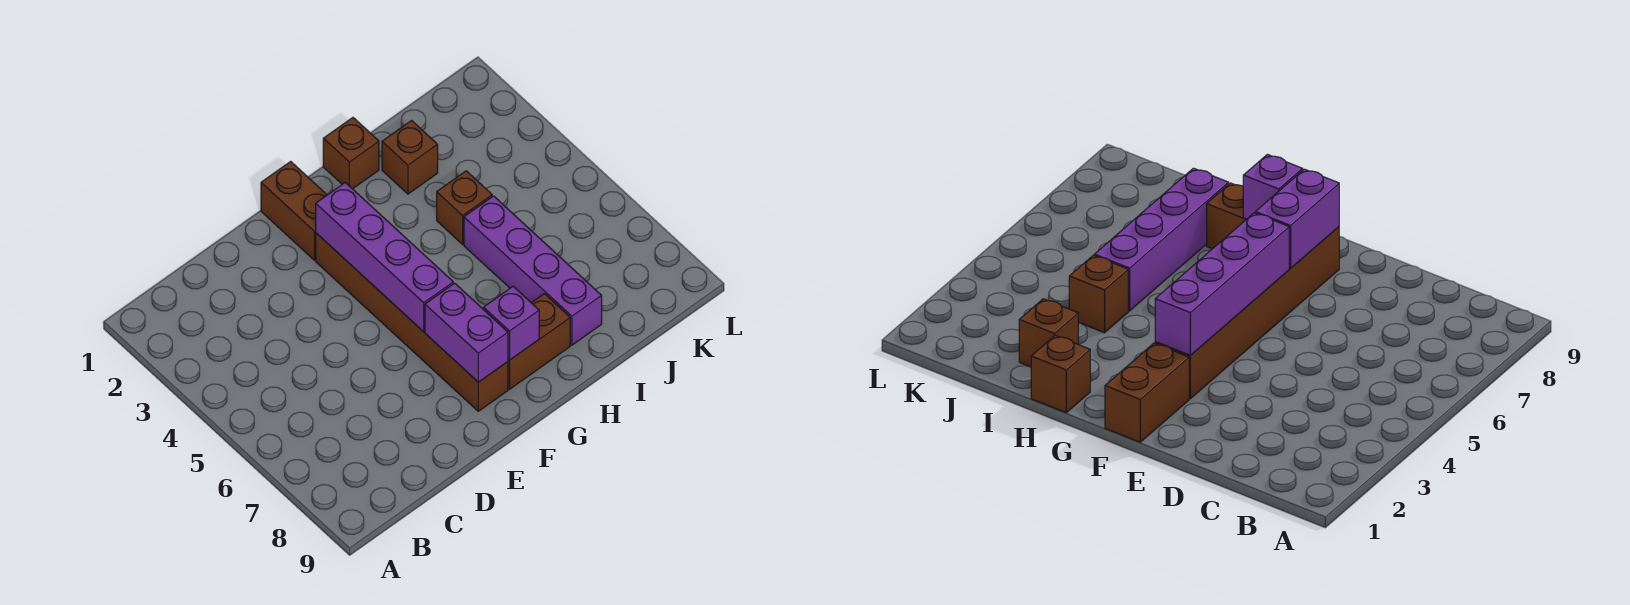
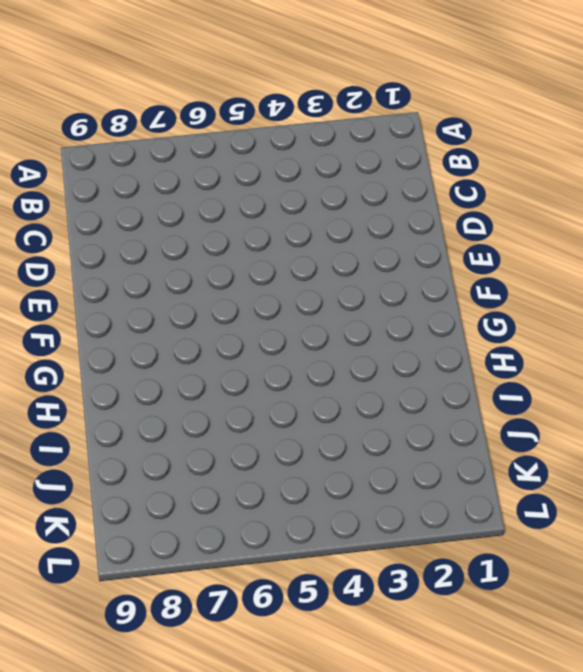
none -> brown 1x2 brick [261,161,327,260]
none -> brown 1x6 brick [316,233,508,411]

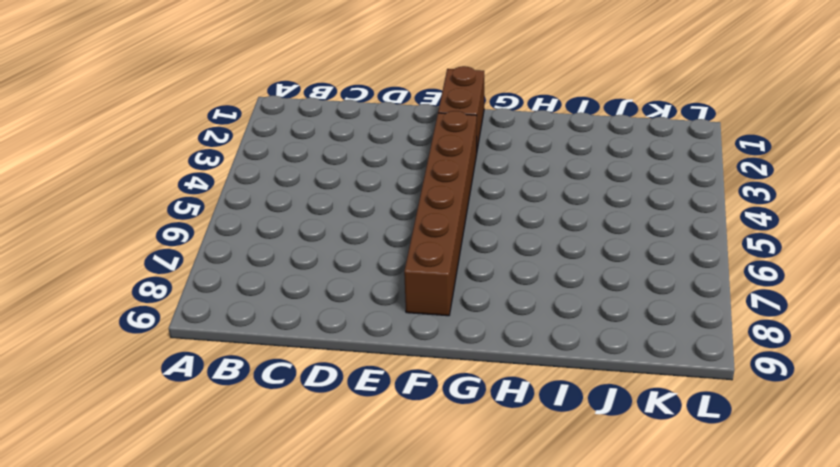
none -> brown 1x2 brick [508,294,570,389]
none -> brown 1x1 brick [323,118,379,189]

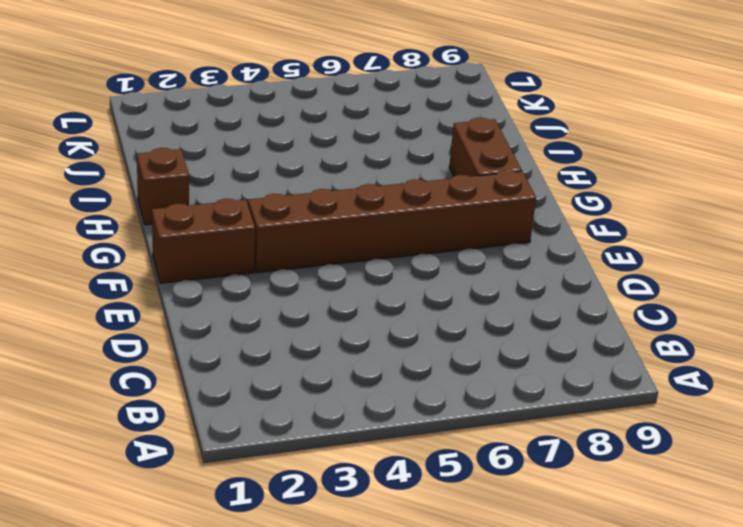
none -> brown 1x1 brick [382,121,438,194]
none -> brown 1x1 brick [437,171,492,244]

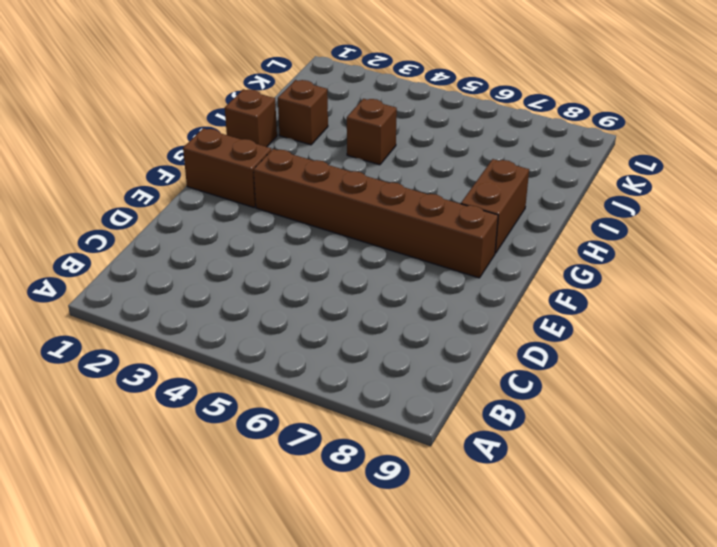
none -> purple 1x4 brick [464,196,602,345]
none -> purple 1x4 brick [316,182,453,332]

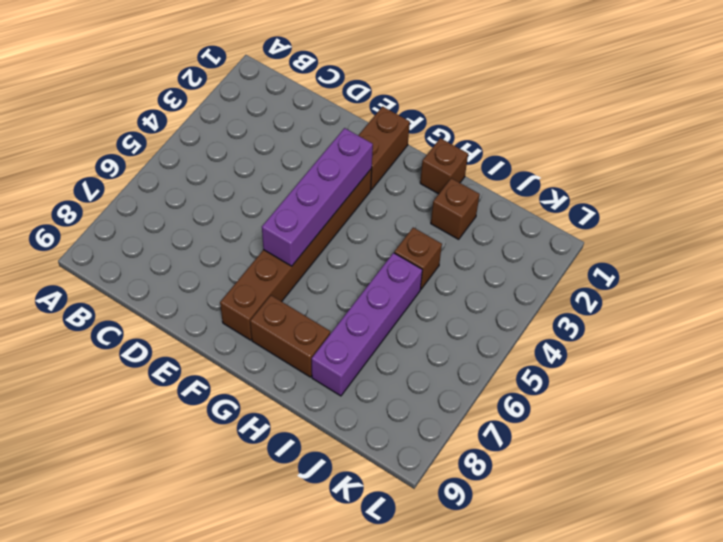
none -> purple 1x2 brick [425,283,508,382]
none -> purple 1x1 brick [483,286,539,360]

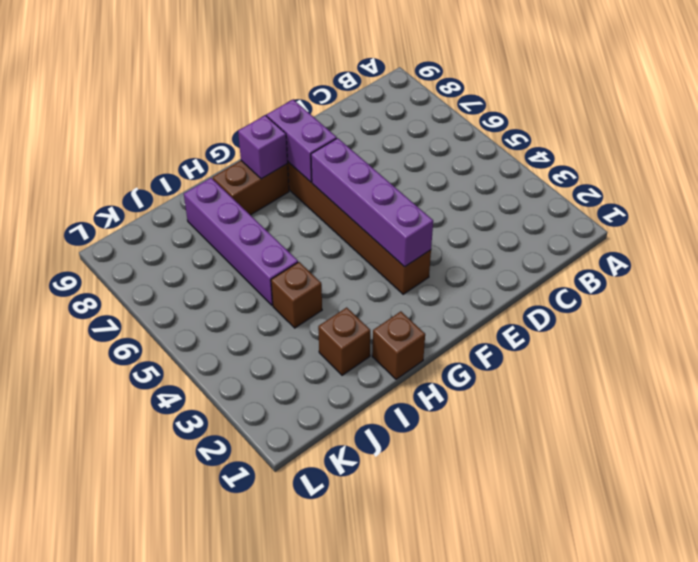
none -> brown 1x2 brick [261,161,327,260]

